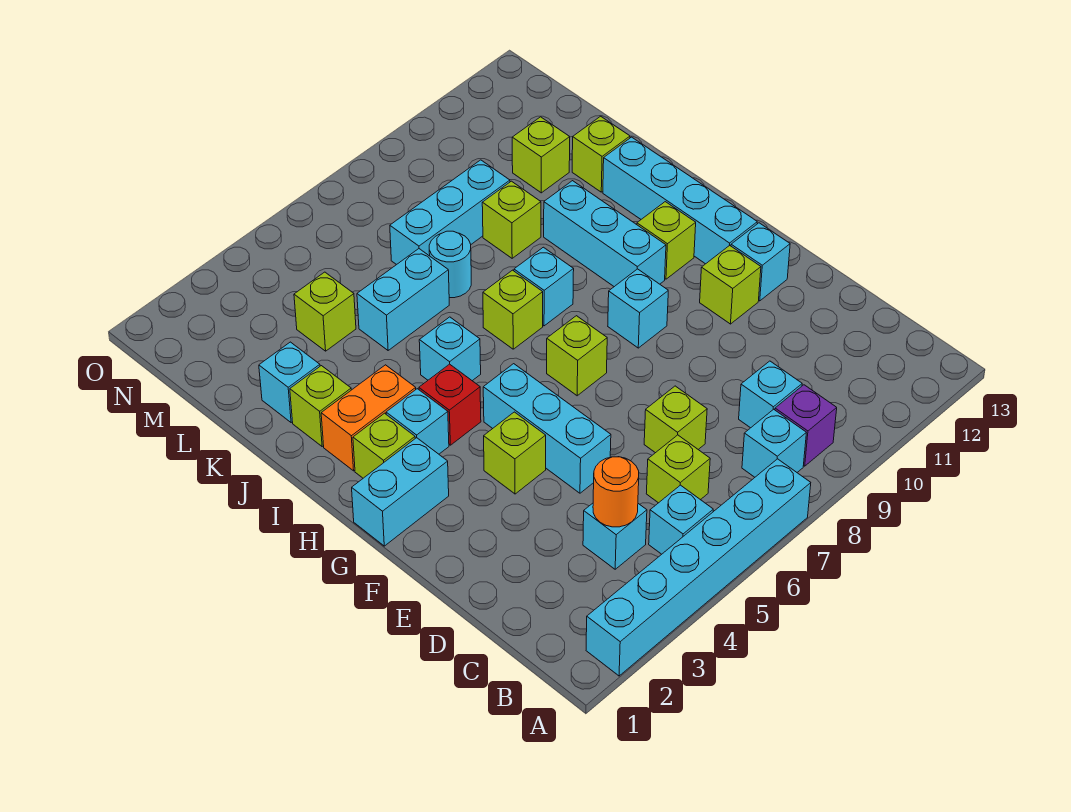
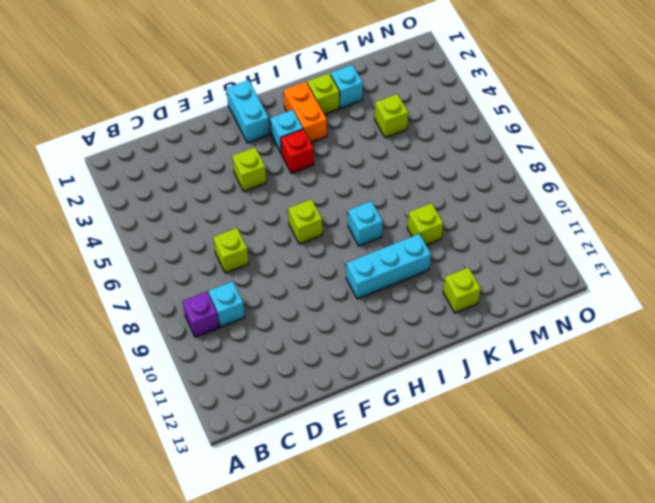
none -> cyan 1x6 brick [586,459,811,676]
none -> cyan 1x1 brick [649,485,713,554]
none -> cyan 1x1 brick [742,409,806,477]
none -> cyan 1x1 brick [583,503,647,569]

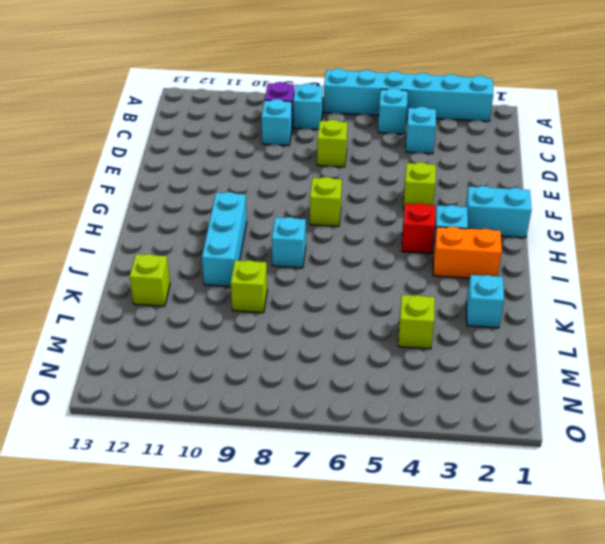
none -> lime 1x1 brick [646,435,710,503]
none -> cyan 1x3 brick [483,364,611,493]
none -> lime 1x1 brick [700,245,761,324]
none -> cyan 1x1 brick [731,223,790,301]

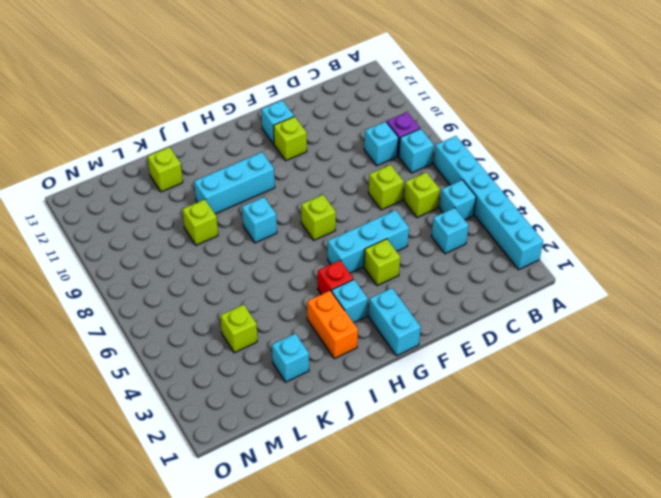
none -> cyan 1x1 brick [608,269,668,348]
none -> cyan 1x4 brick [603,137,757,264]
none -> lime 1x1 brick [353,413,415,478]
none -> lime 1x1 brick [637,202,696,279]

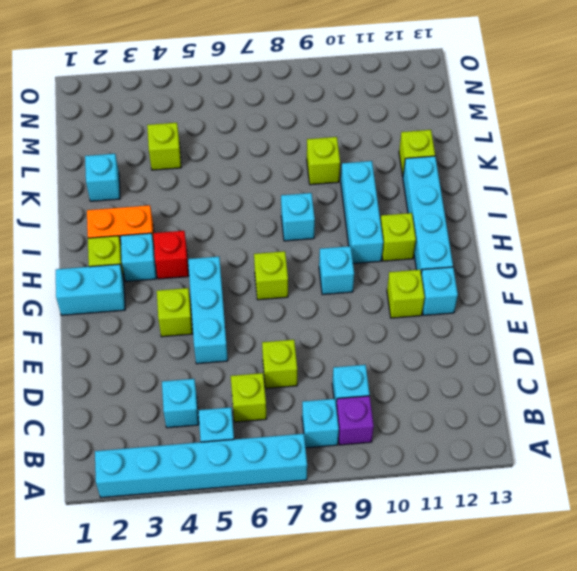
none -> cyan 1x1 brick [419,317,481,381]
none -> lime 1x1 brick [483,270,543,349]
none -> lime 1x1 brick [290,366,351,446]
none -> cyan 1x2 brick [357,249,449,350]

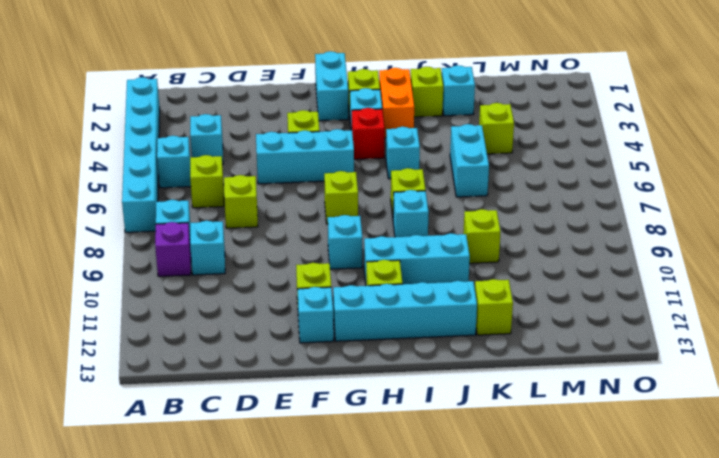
none -> cyan 1x1 round brick [429,231,471,298]
none -> cyan 1x3 brick [390,160,510,265]
none -> lime 1x1 brick [512,117,570,193]
none -> orange 1x1 round brick [593,457,639,527]

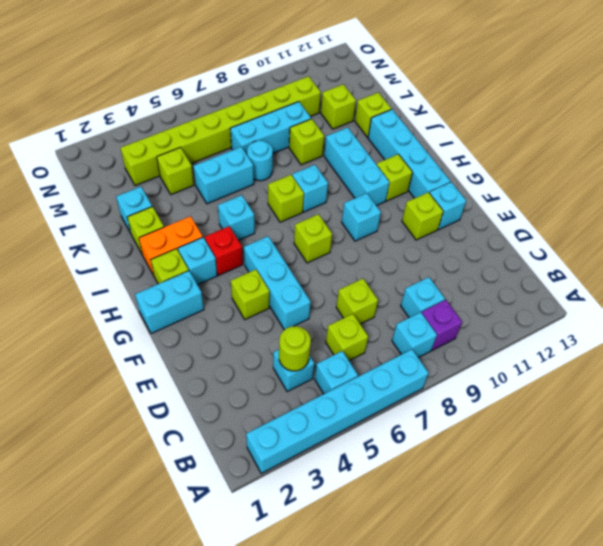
lime 1x1 round brick [279,326,311,371] -> orange 1x1 round brick [593,457,639,527]
lime 1x8 brick [121,76,321,186] -> none

